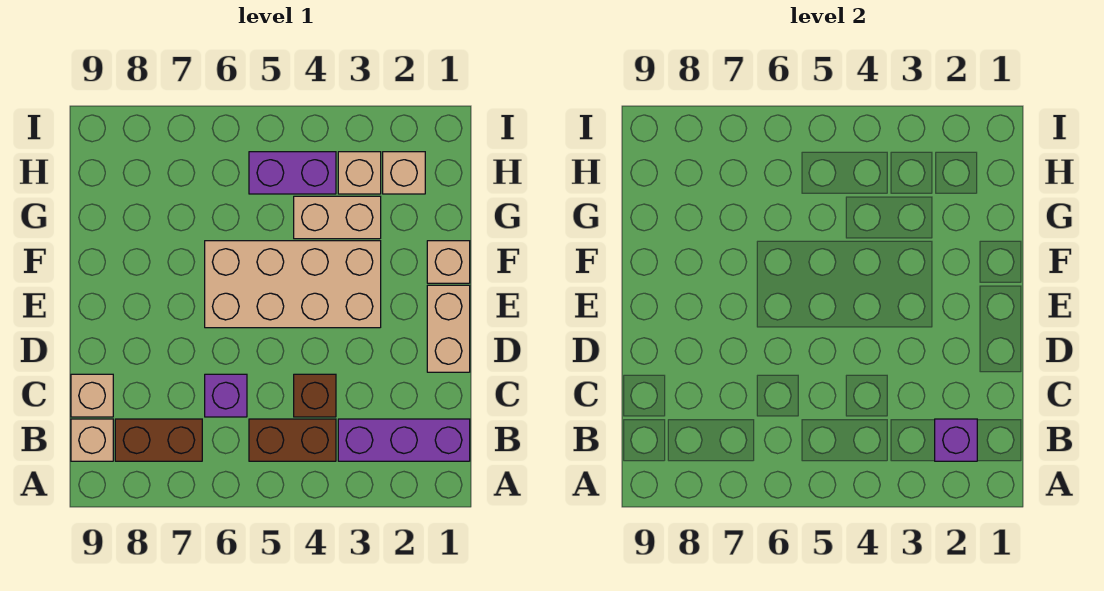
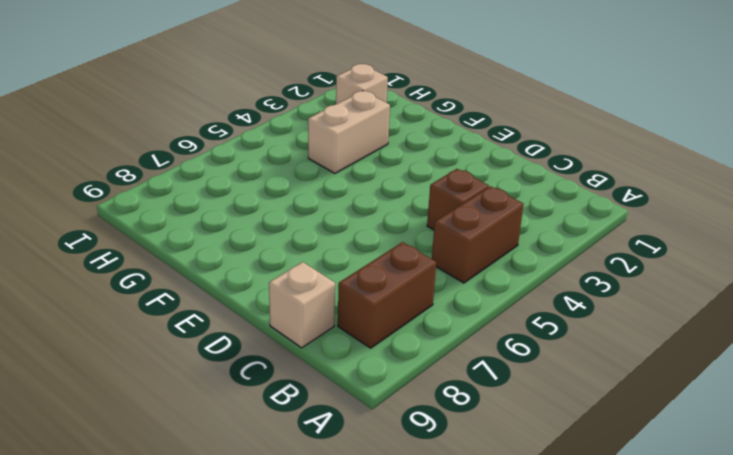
none -> purple 1x3 brick [338,419,470,461]
none -> tan 1x1 brick [71,419,113,461]
none -> purple 1x1 brick [205,374,247,417]

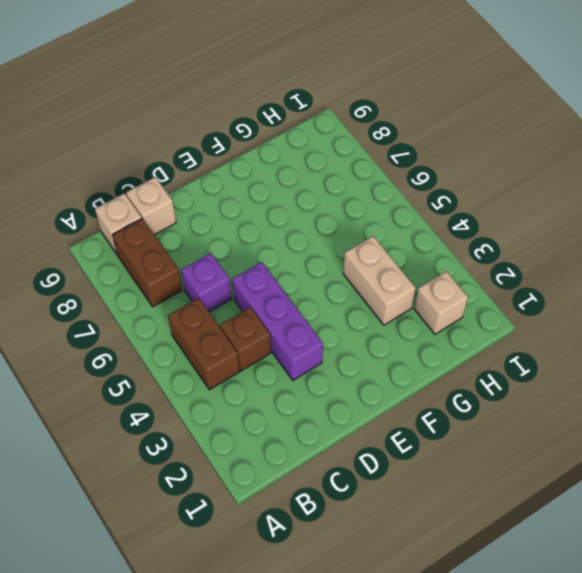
purple 1x3 brick [232,262,323,380] -> purple 1x3 brick moved to [338,419,470,461]
none -> tan 1x2 brick [427,285,470,372]
none -> tan 2x4 brick [205,241,381,328]
none -> tan 1x1 brick [427,241,470,283]

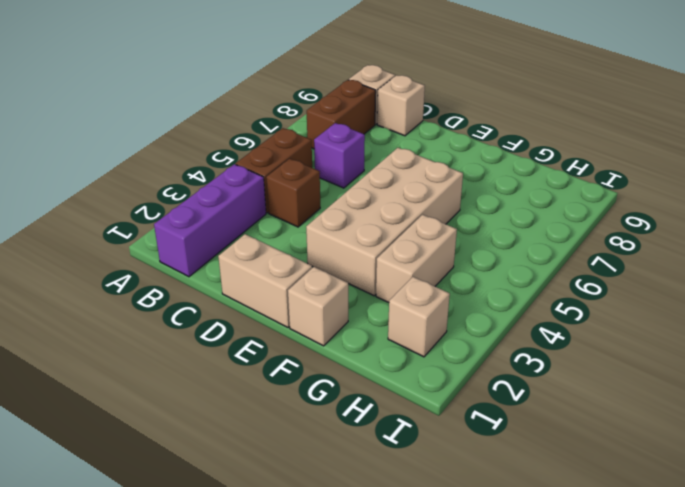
none -> tan 1x1 brick [338,152,381,194]
none -> purple 1x2 brick [249,152,336,194]
none -> purple 1x1 brick [935,419,977,461]

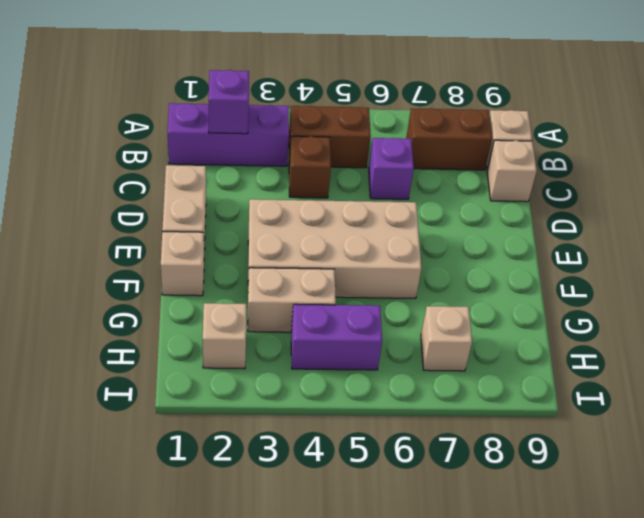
tan 1x1 brick [421,306,472,371] -> tan 1x1 brick moved to [338,152,381,194]

